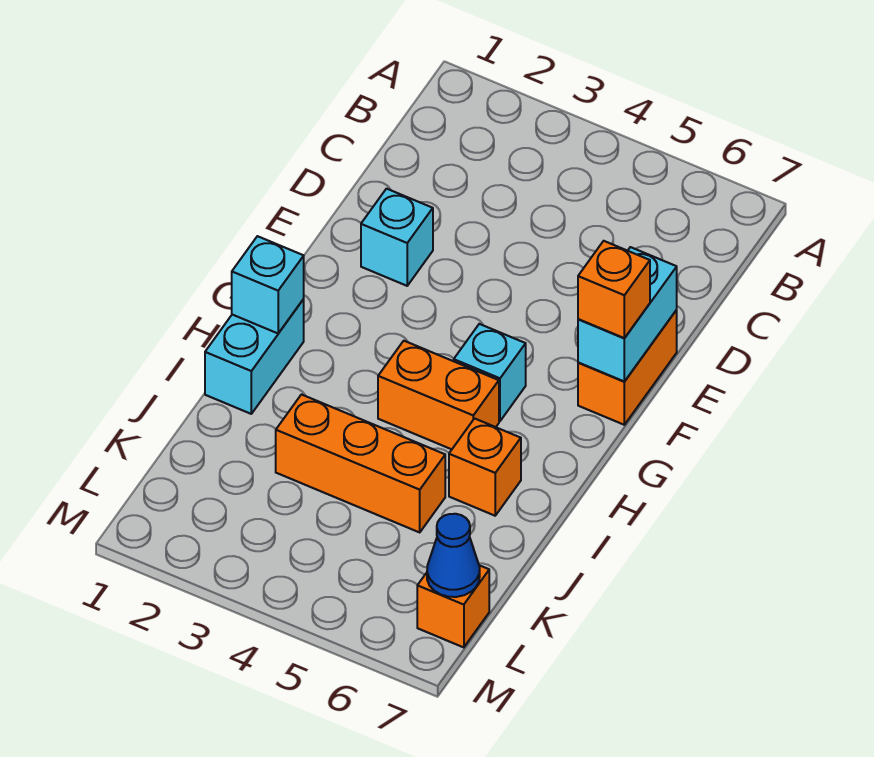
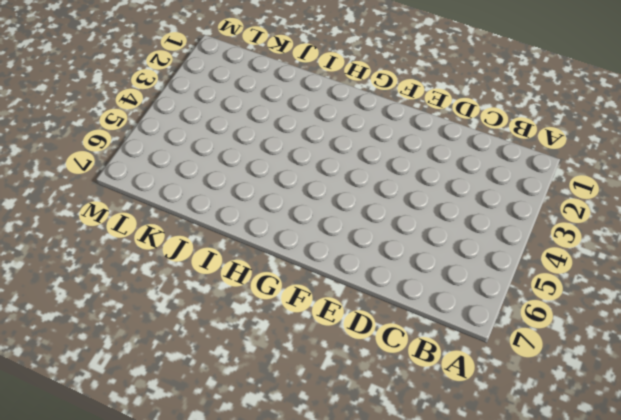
none -> cyan 1x1 brick [361,189,433,286]
none -> orange 1x2 brick [578,310,677,425]
none -> cyan 1x1 brick [454,324,526,421]

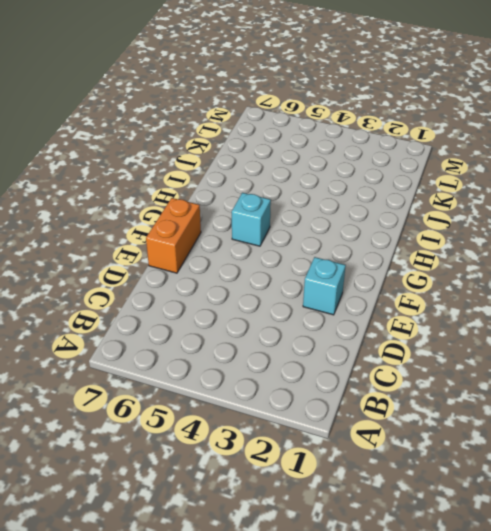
none -> cyan 1x2 brick [205,299,304,414]
none -> orange 1x2 brick [378,341,499,449]
none -> orange 1x1 brick [449,419,521,516]

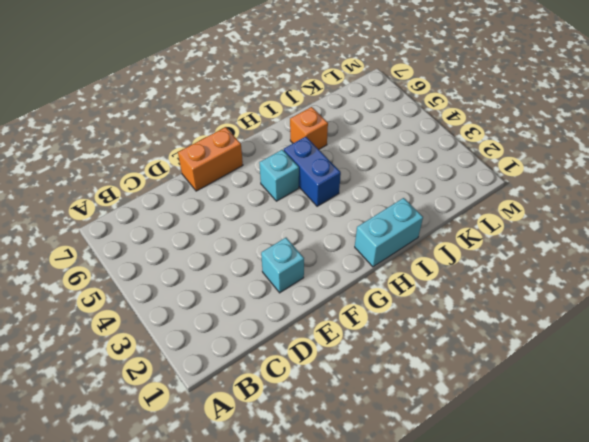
blue 1x2 brick [284,137,341,206] -> orange 1x2 brick [378,341,499,449]
none -> orange 1x3 brick [276,395,445,532]
none -> orange 1x1 brick [417,565,489,647]
none -> cyan 1x2 brick [578,247,677,382]

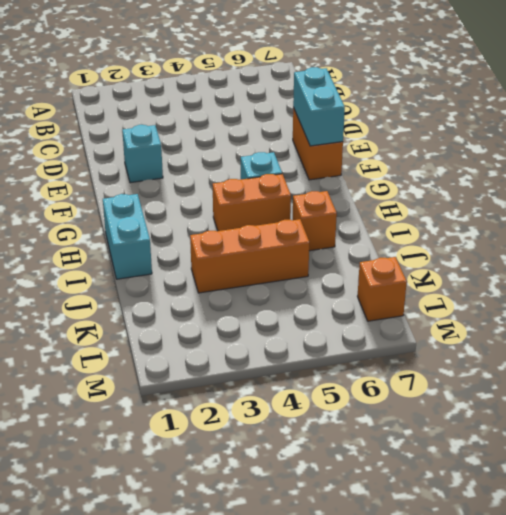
none -> cyan 1x1 brick [232,236,304,333]
none -> blue 1x1 cone [427,514,480,597]
none -> orange 1x1 brick [578,241,650,338]

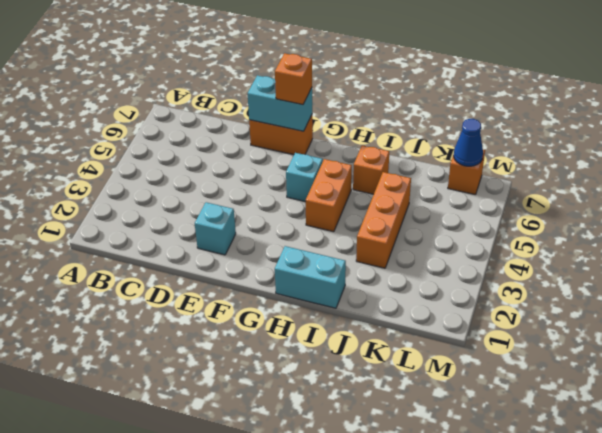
none -> cyan 1x1 brick [232,236,304,333]

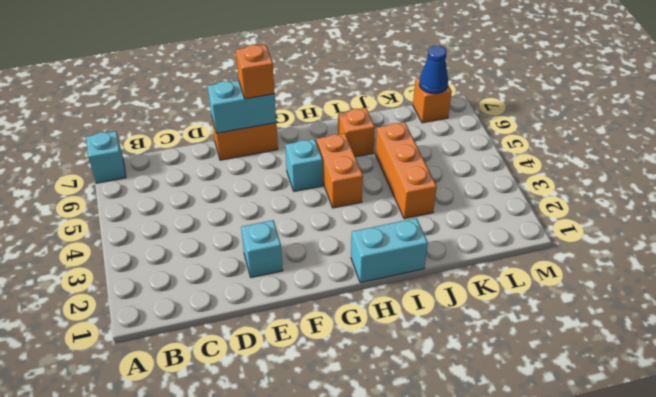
cyan 1x1 brick [86,131,126,183] -> cyan 1x1 brick moved to [232,236,304,333]

